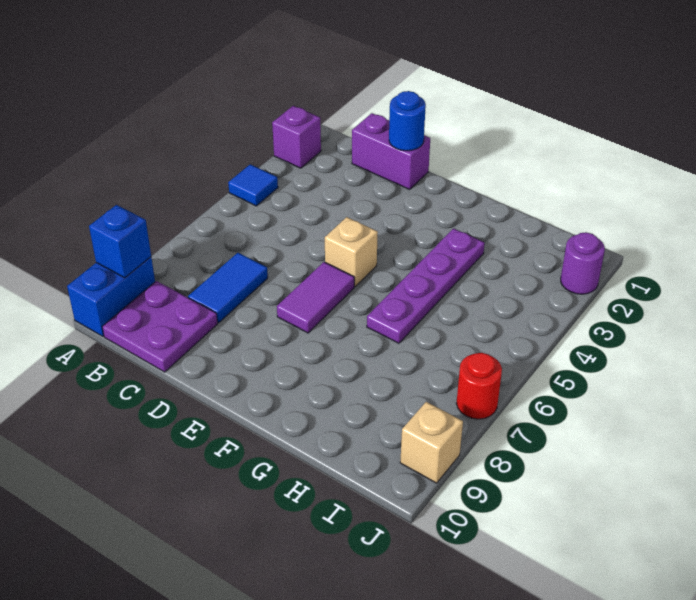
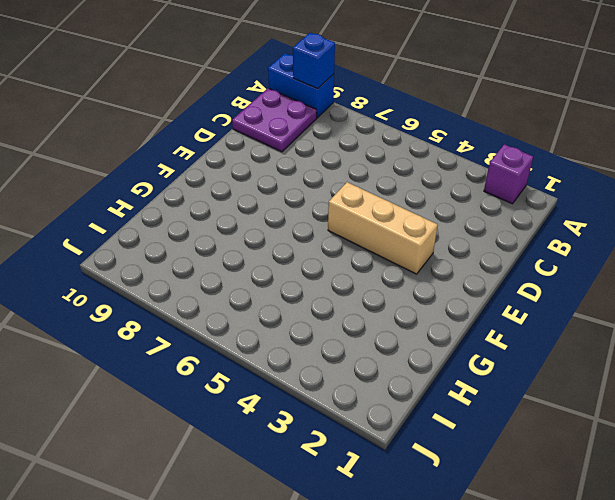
tan 1x3 brick [328,182,438,274] -> tan 1x1 brick [325,217,378,286]
none -> blue 1x1 tile [228,164,278,206]
none -> purple 1x2 brick [352,113,430,189]
none -> blue 1x2 tile [188,253,268,323]

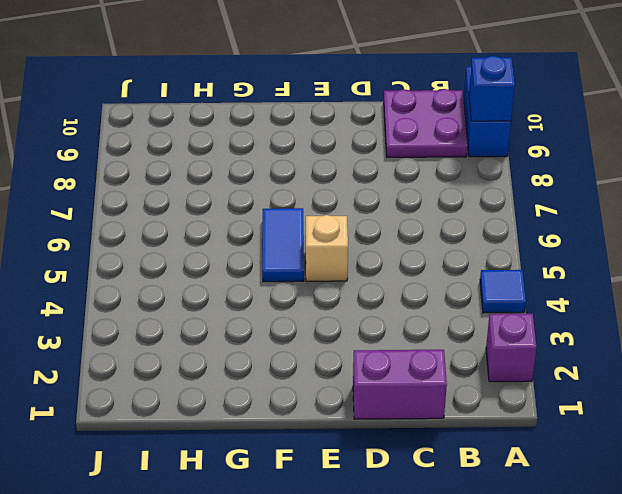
blue 1x2 tile [262,208,304,282] -> blue 1x2 tile moved to [188,253,268,323]
none -> purple 1x2 tile [277,262,354,333]
none -> purple 1x4 plate [367,229,485,343]
none -> purple 1x1 round brick [561,232,605,294]

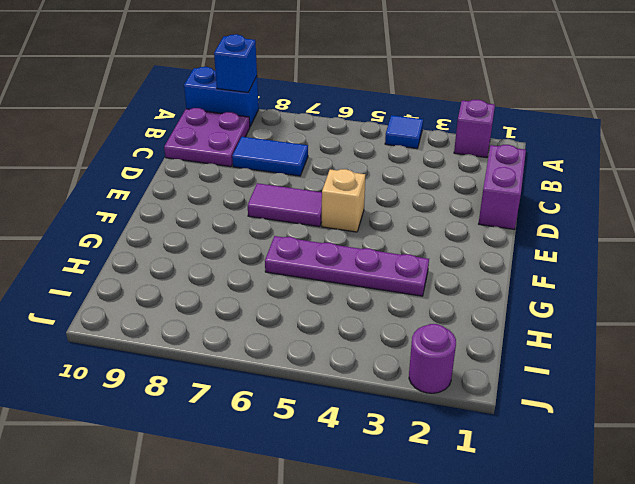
none -> red 1x1 round brick [456,353,502,419]
none -> tan 1x1 brick [400,402,463,483]
none -> blue 1x1 round brick [389,91,426,151]

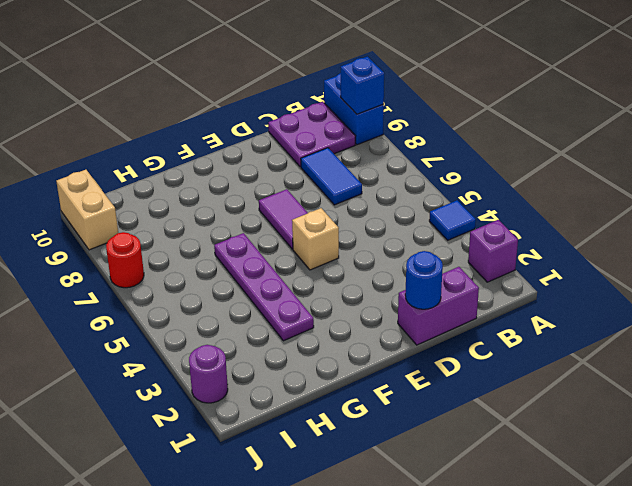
tan 1x2 brick [56,170,118,250] -> tan 1x1 brick [400,402,463,483]

